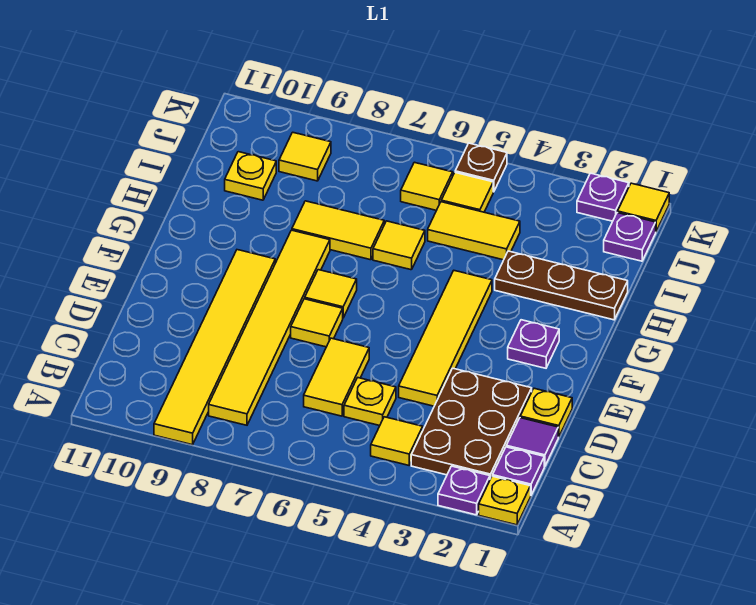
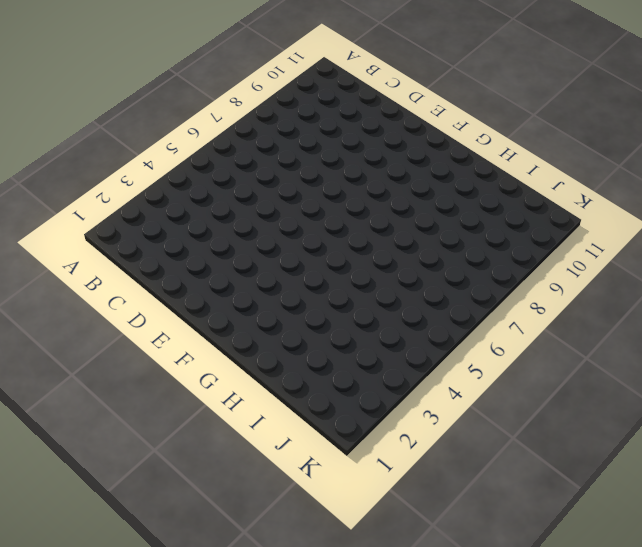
none -> yellow 1x1 plate [479,476,531,525]
none -> purple 1x1 plate [438,466,490,515]
none -> yellow 1x6 tile [154,250,275,445]

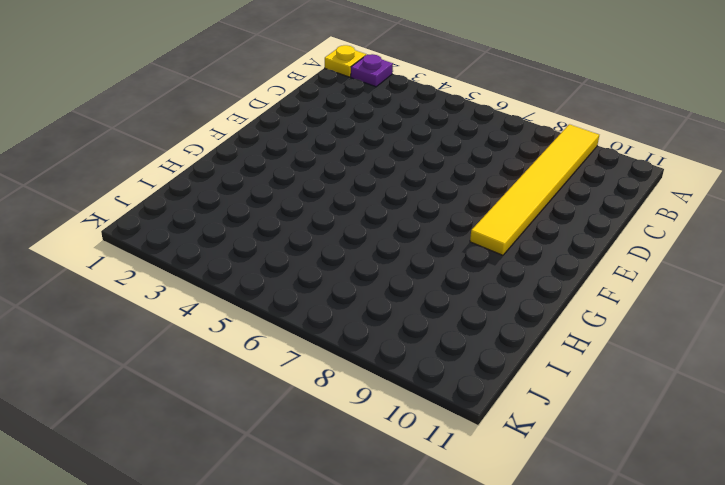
none -> purple 1x1 plate [493,447,544,495]
none -> brown 2x3 plate [411,368,532,479]
none -> yellow 1x1 tile [371,417,423,465]

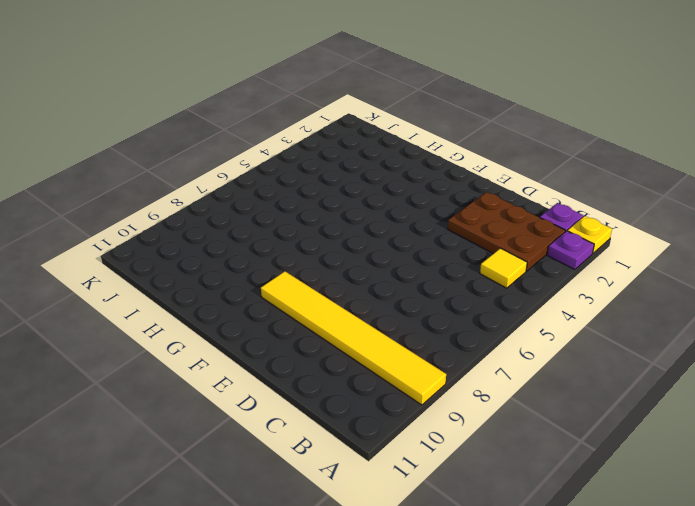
none -> yellow 1x6 tile [209,230,330,425]
none -> purple 1x1 tile [506,418,558,466]
none -> yellow 1x1 plate [344,378,396,426]

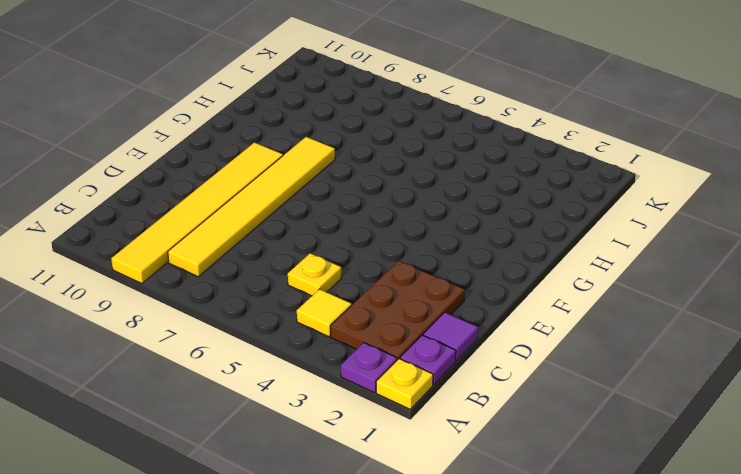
none -> yellow 1x2 tile [304,338,369,416]
none -> yellow 1x1 plate [520,388,572,437]
none -> yellow 1x4 tile [399,271,492,406]

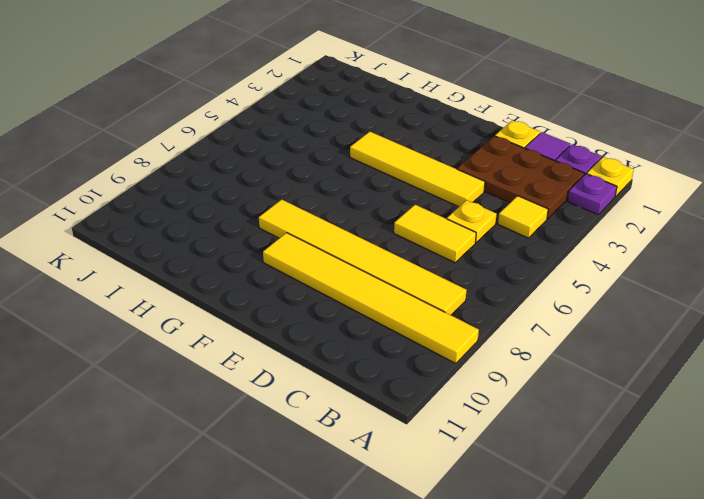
none -> yellow 1x1 tile [291,299,343,347]
none -> purple 1x1 plate [508,320,559,368]
none -> yellow 1x1 tile [305,270,357,318]

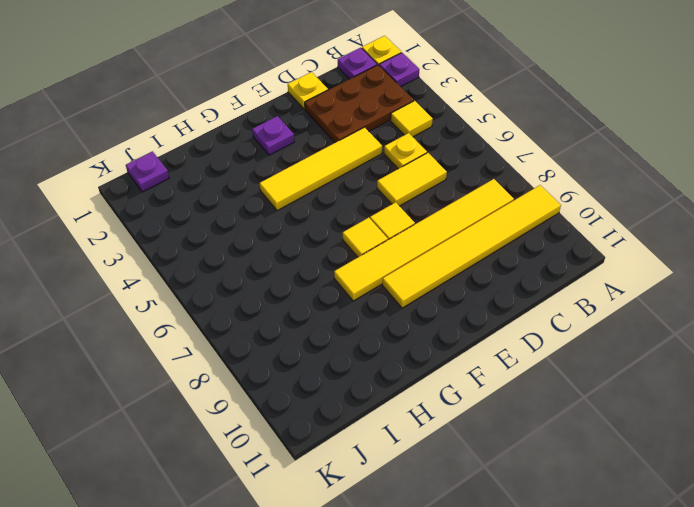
none -> purple 1x1 tile [506,418,558,466]
none -> brown 1x3 plate [495,251,628,320]
none -> yellow 1x1 tile [373,221,425,270]

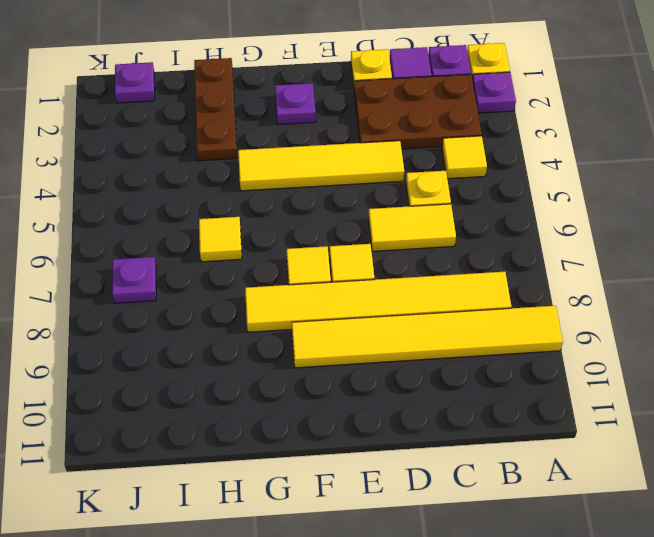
purple 1x1 plate [112,257,156,303] -> purple 1x1 plate moved to [577,173,629,221]
none -> yellow 1x2 tile [292,201,384,260]
none -> yellow 1x2 tile [428,202,520,260]
none -> yellow 1x1 plate [225,152,276,200]

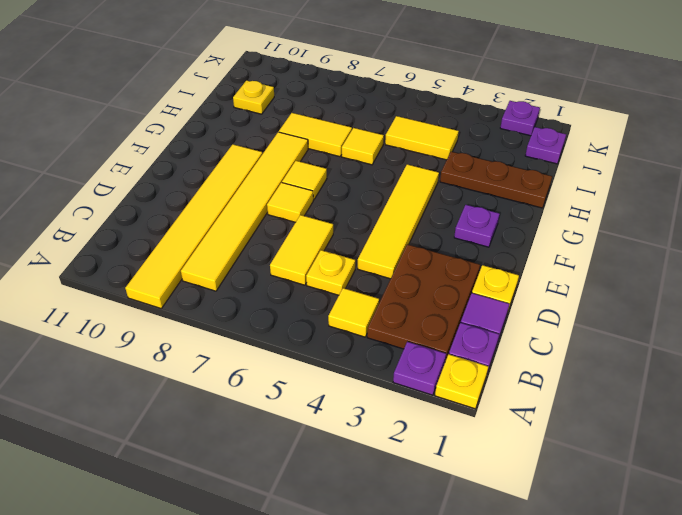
none -> yellow 1x1 tile [441,173,493,212]
none -> yellow 1x1 tile [401,162,453,210]
none -> yellow 1x1 tile [279,132,331,181]

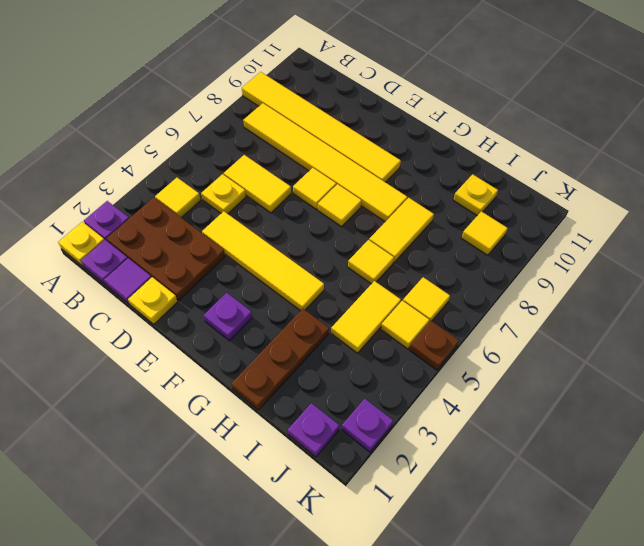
none -> yellow 1x1 tile [618,183,669,231]

